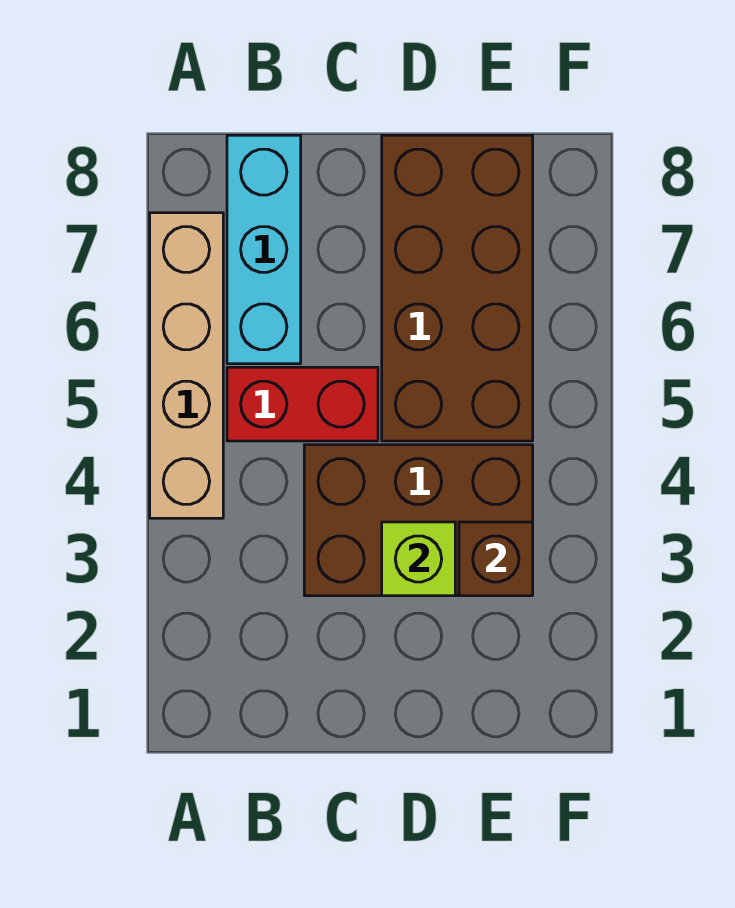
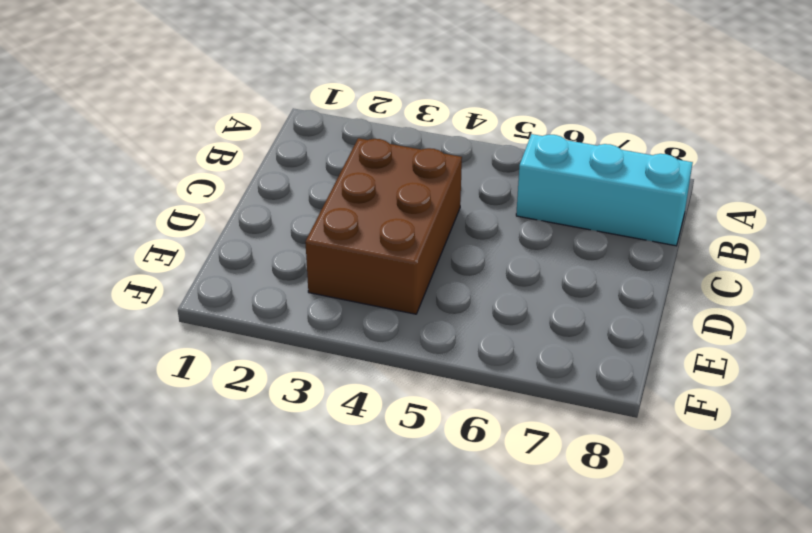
none -> tan 1x4 brick [150,213,223,518]
none -> red 1x2 brick [227,367,378,441]

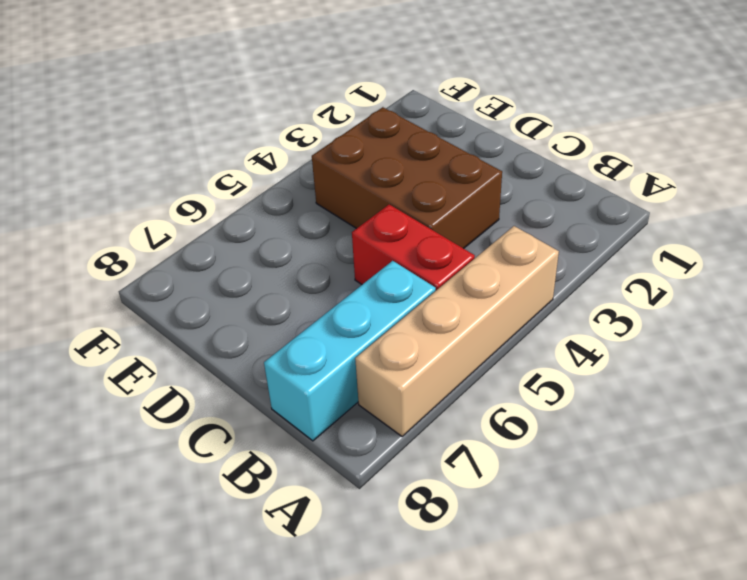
none -> brown 2x4 brick [382,135,533,441]
none -> lime 1x1 brick [382,522,455,596]

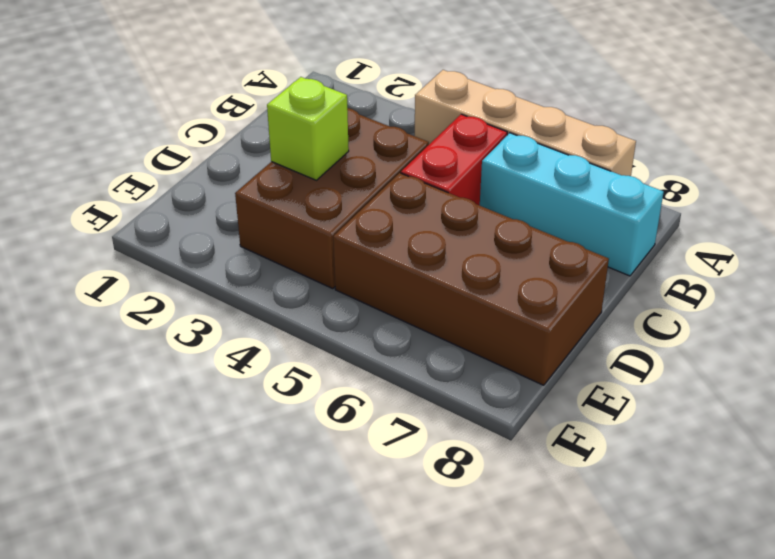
none -> brown 1x1 brick [459,522,533,596]

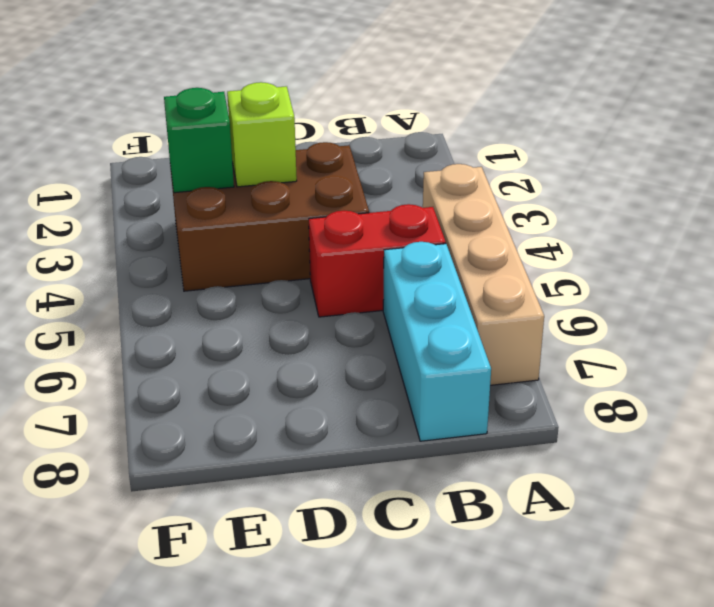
green 1x1 brick [164,88,234,193] -> brown 1x1 brick [459,522,533,596]
none -> brown 2x4 brick [382,135,533,441]

